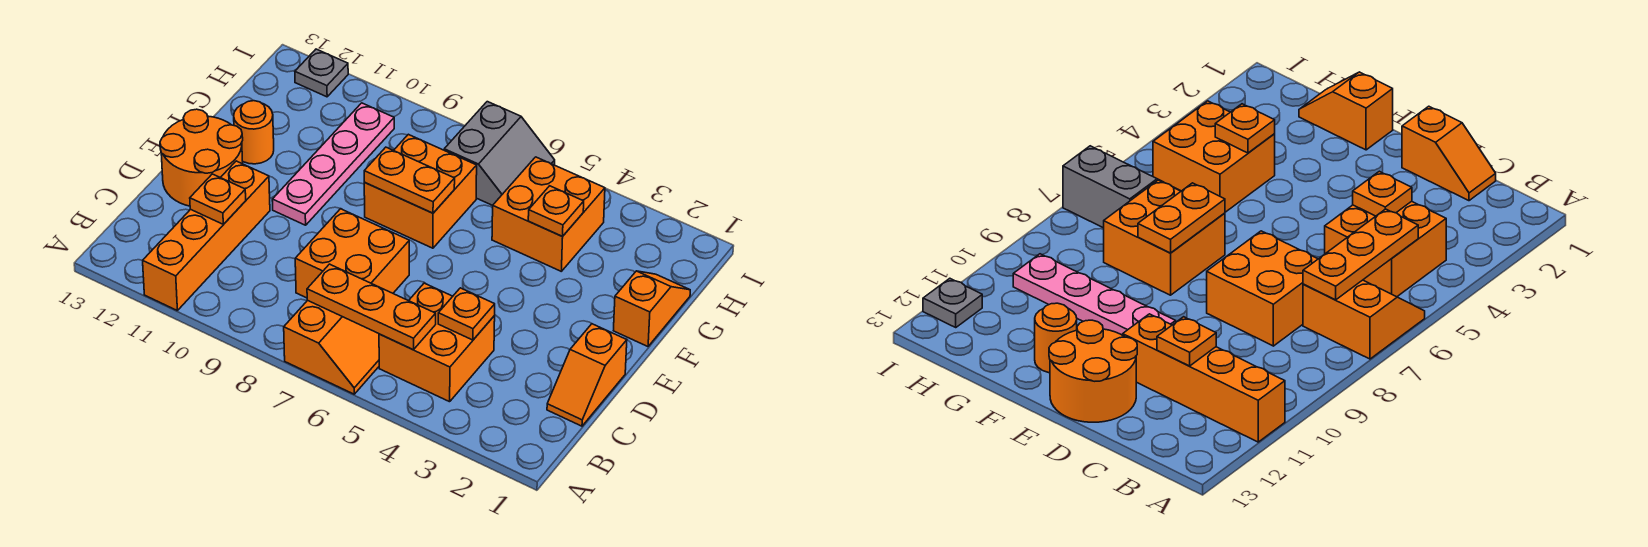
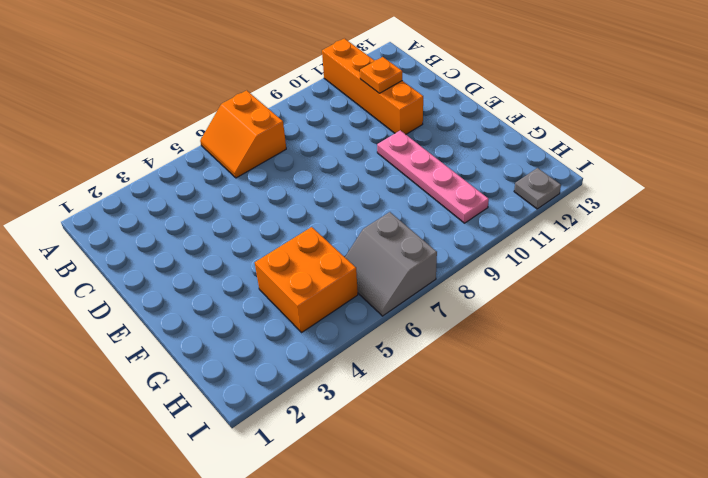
none -> orange 2x2 brick [379,283,495,402]
none -> orange 1x2 slope [547,324,627,426]
none -> orange 2x2 brick [295,209,409,298]

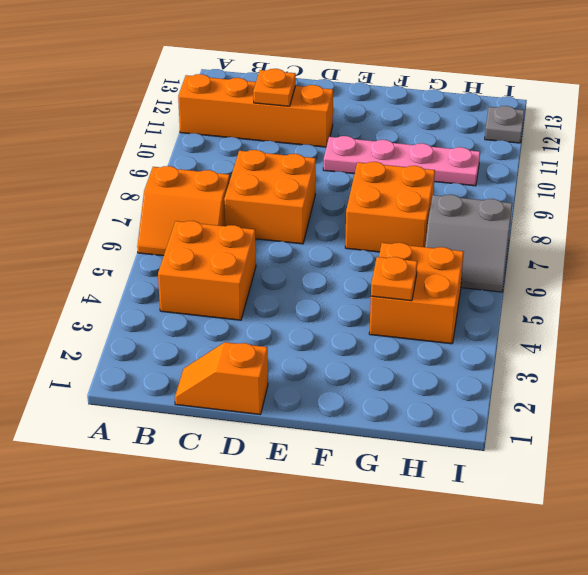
none -> orange 2x2 round brick [160,109,243,206]
none -> orange 1x2 slope [613,271,690,347]
none -> orange 1x1 round brick [234,101,274,164]

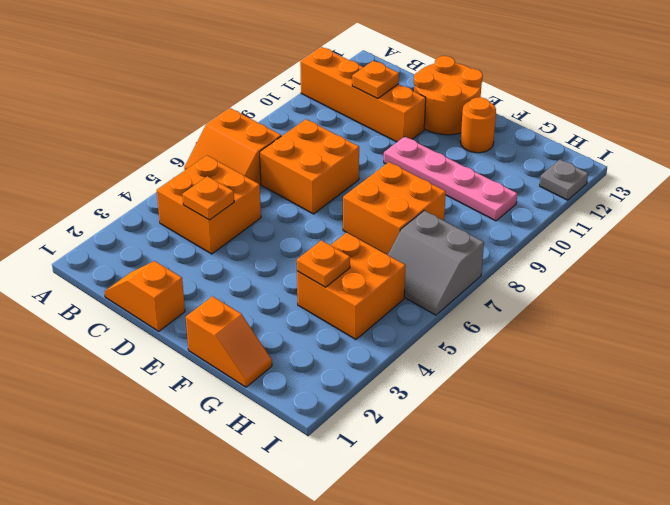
none -> orange 1x3 plate [307,264,436,350]
none -> orange 1x2 plate [364,147,455,213]

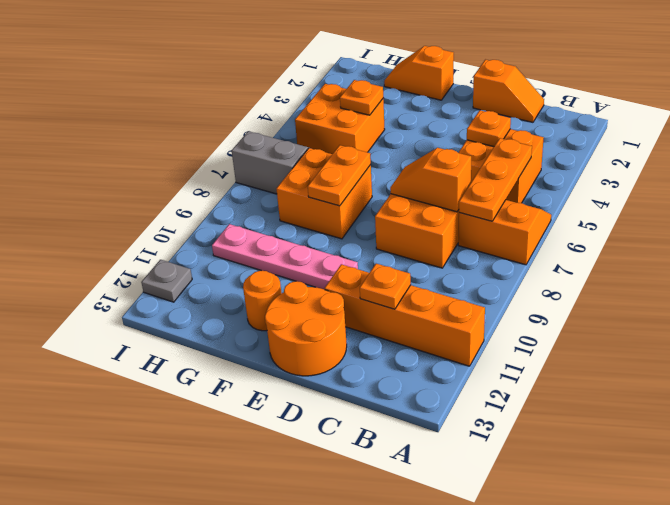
orange 1x2 slope [390,148,471,212] -> none

